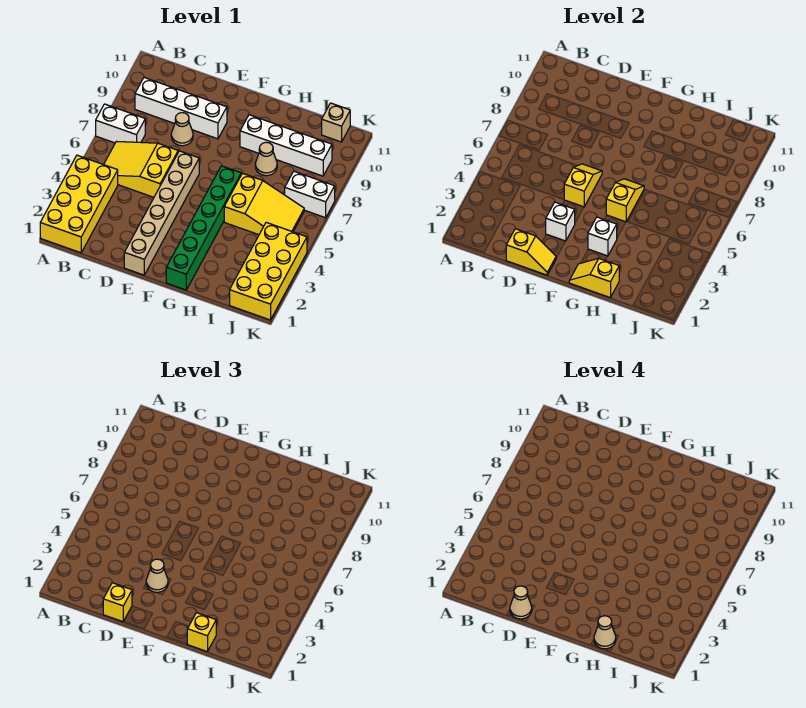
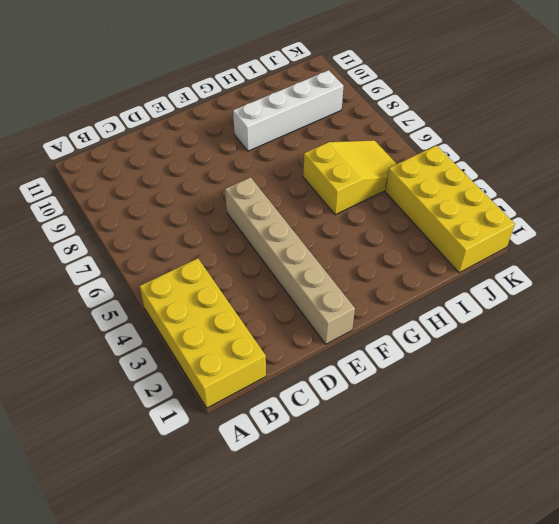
none -> white 1x2 brick [96,104,145,143]
none -> yellow 2x3 slope [104,141,178,197]
none -> white 1x4 brick [135,78,227,139]

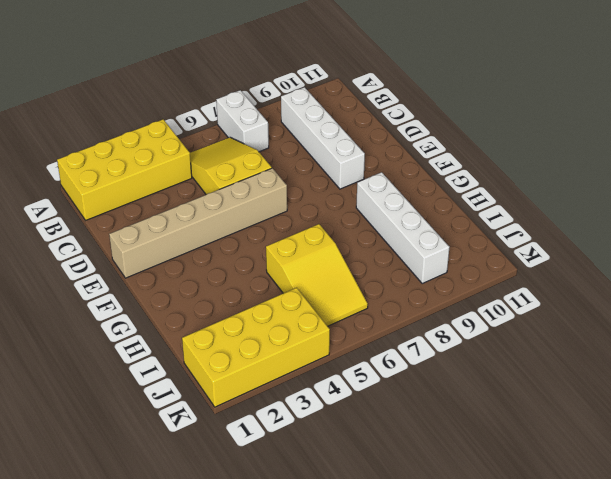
none -> tan 1x1 cone [171,113,193,146]
none -> green 1x6 brick [166,166,241,290]
none -> tan 1x1 cone [255,142,277,176]

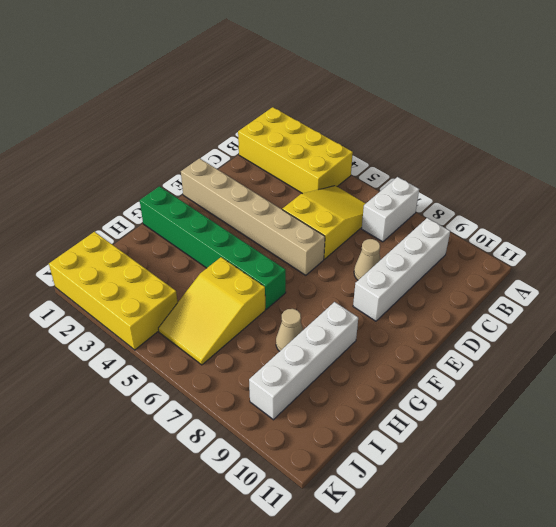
none -> white 1x2 brick [285,171,335,218]
none -> tan 1x1 brick [322,103,350,142]
none -> yellow 1x2 slope [506,229,557,275]

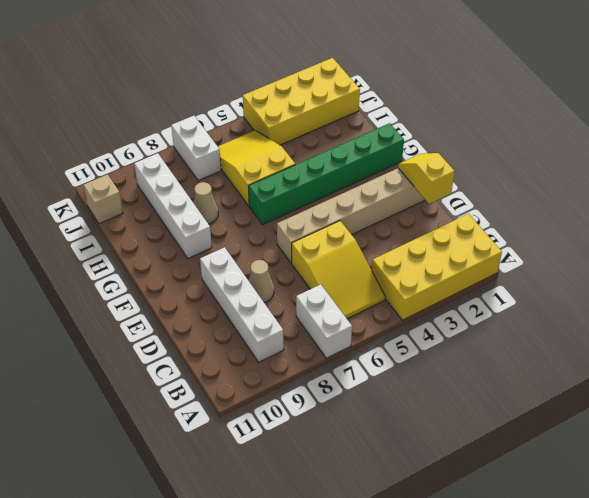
none -> white 1x1 brick [546,202,575,241]
none -> yellow 1x2 slope [564,164,602,207]
none -> yellow 1x2 slope [569,258,619,298]

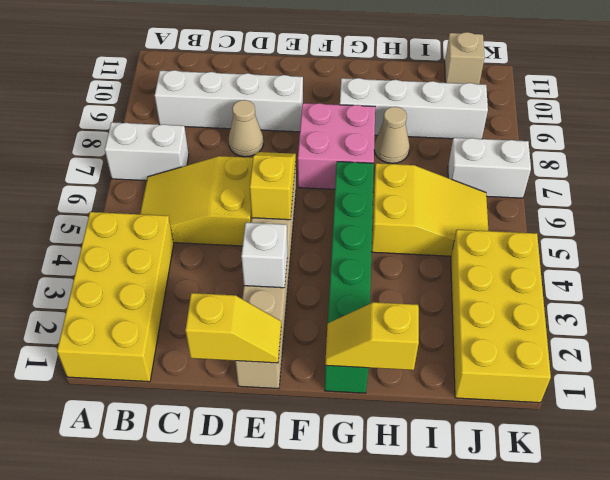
pink 2x2 brick [298,103,375,189] -> none
none -> white 1x1 brick [588,217,617,256]
none -> yellow 1x2 slope [606,179,644,222]
none -> yellow 1x1 brick [103,583,132,622]

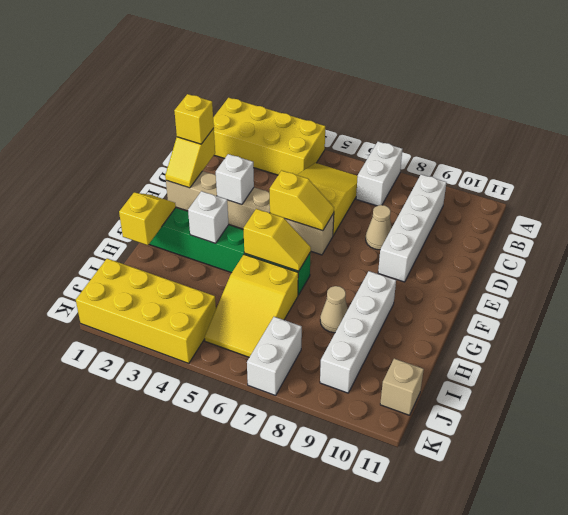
none -> tan 1x1 cone [146,559,168,593]
none -> yellow 1x1 brick [187,613,216,652]
none -> tan 1x1 cone [510,586,532,619]

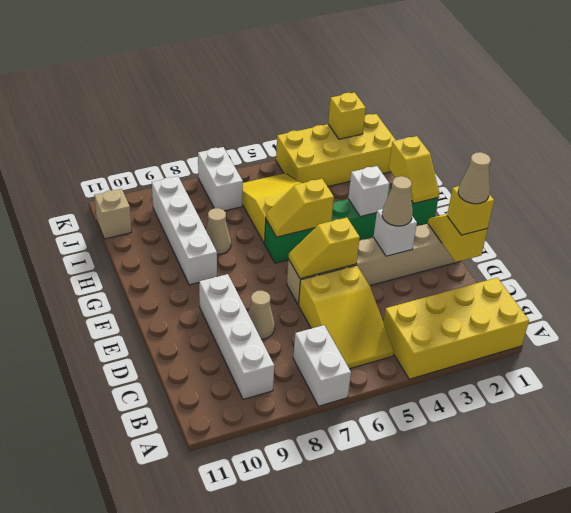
yellow 1x1 brick [328,93,366,139] -> yellow 1x1 brick moved to [187,613,216,652]
none -> tan 1x1 cone [594,616,616,649]

